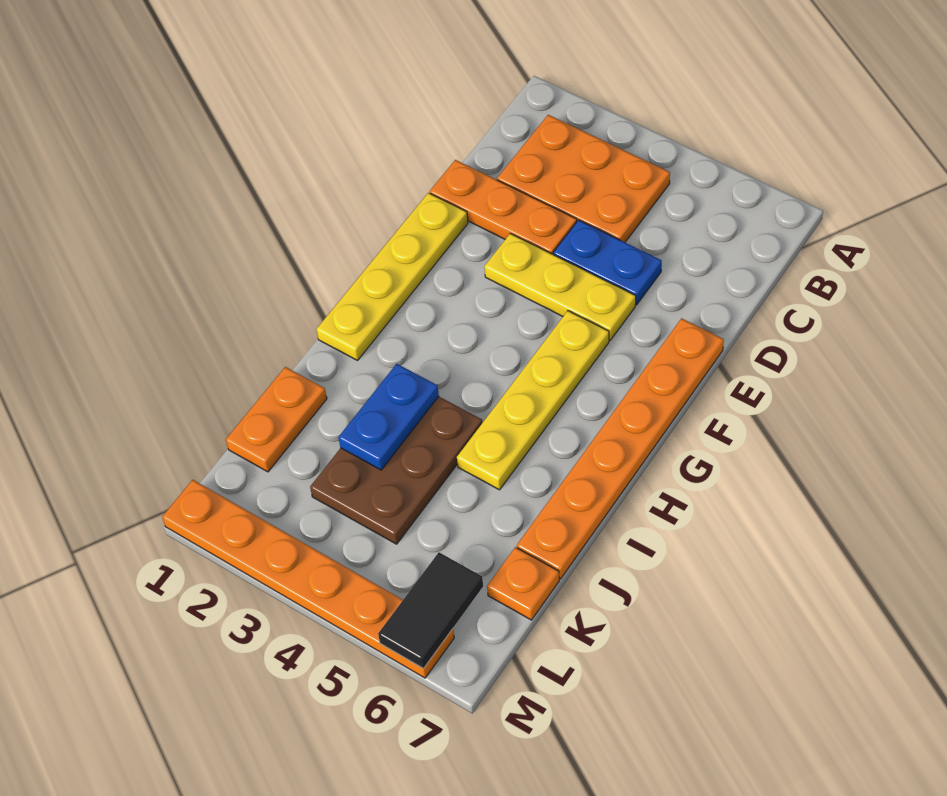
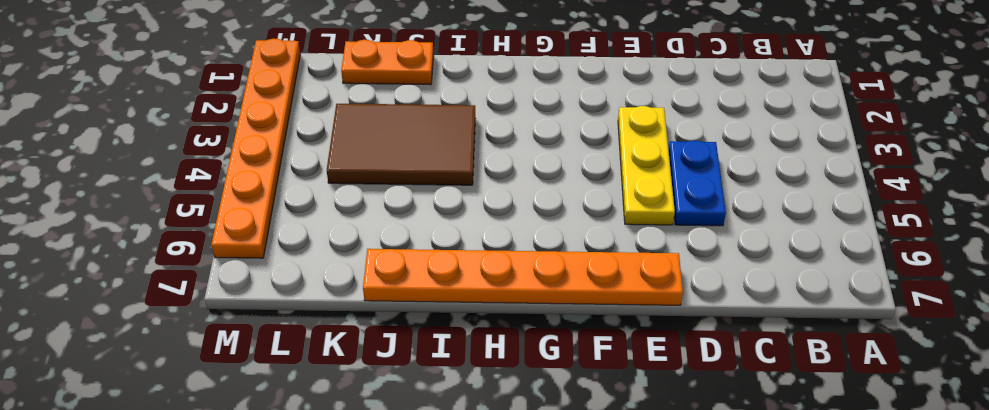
brown 2x3 tile [327,104,475,185] -> brown 2x3 plate [310,397,482,544]
none -> orange 2x3 plate [497,115,670,242]
none -> orange 1x3 plate [430,160,577,254]
none -> yellow 1x4 plate [316,193,468,360]

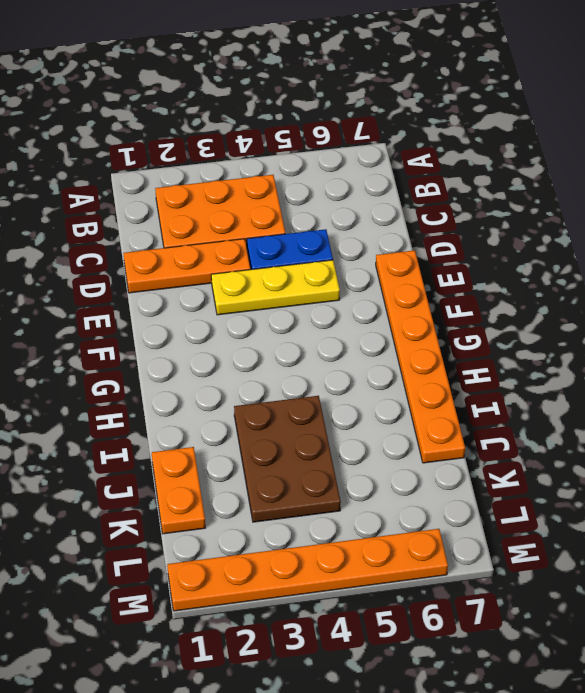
none -> yellow 1x4 plate [316,193,468,360]
none -> yellow 1x4 plate [457,311,609,490]
none -> orange 1x1 plate [487,547,559,620]

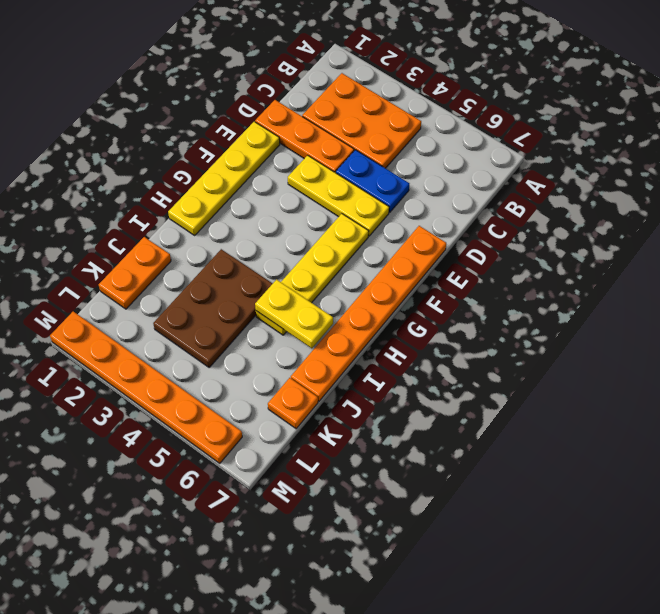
yellow 1x2 plate [255,279,333,348] -> none
none -> blue 1x2 plate [338,364,439,470]
none -> black 1x2 tile [378,552,483,668]

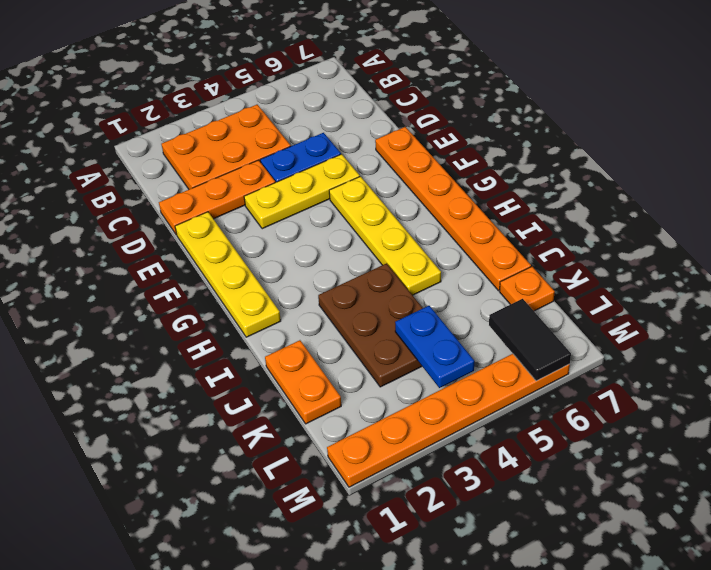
blue 1x2 plate [395,306,474,388] -> blue 1x2 plate moved to [338,364,439,470]

